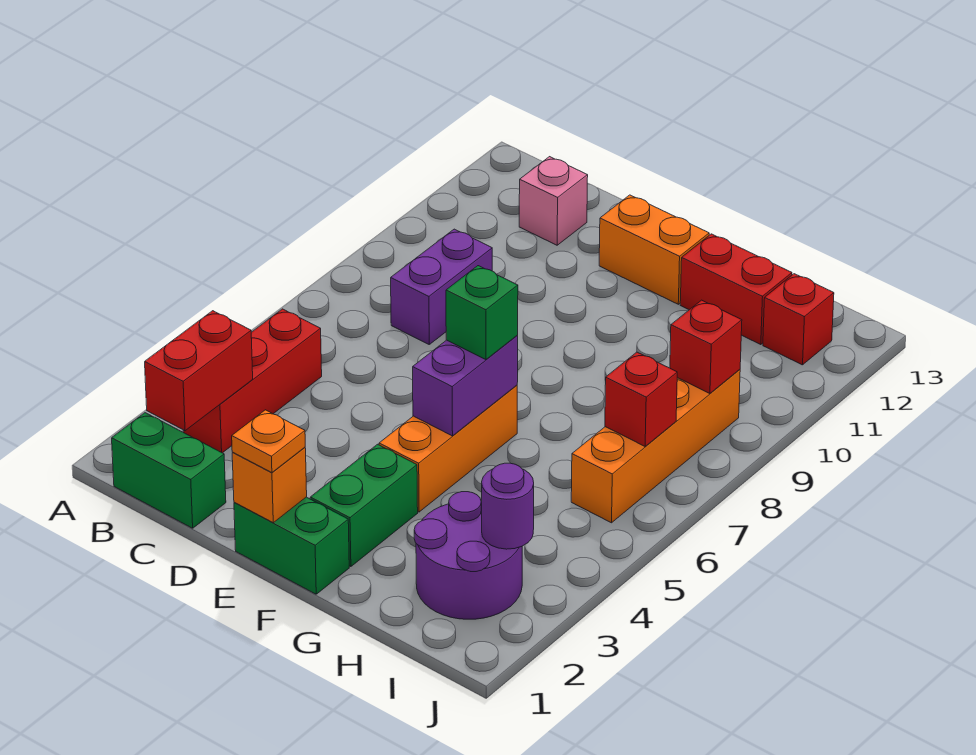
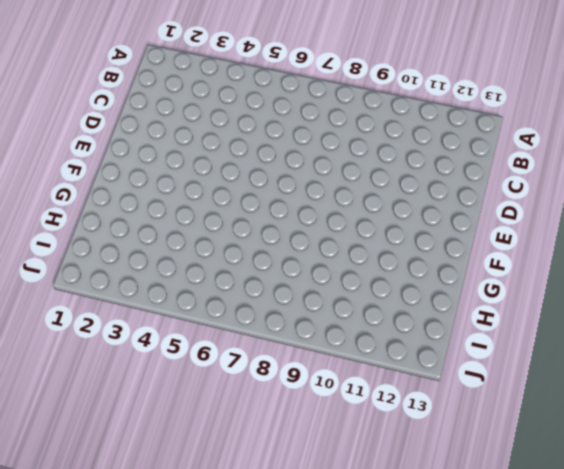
none -> green 1x2 brick [112,413,226,528]
none -> red 1x3 brick [183,309,322,453]
none -> purple 1x2 brick [391,229,492,344]

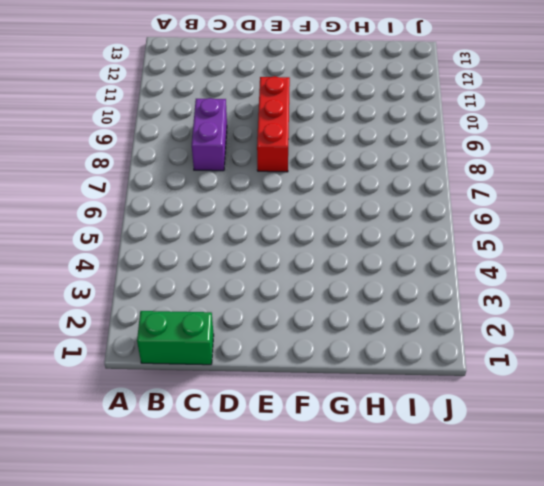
red 1x3 brick [257,76,290,172] -> red 1x3 brick moved to [183,309,322,453]
none -> pink 1x1 brick [519,157,588,245]
none -> green 1x2 brick [234,497,349,594]
none -> orange 1x2 brick [599,195,709,304]

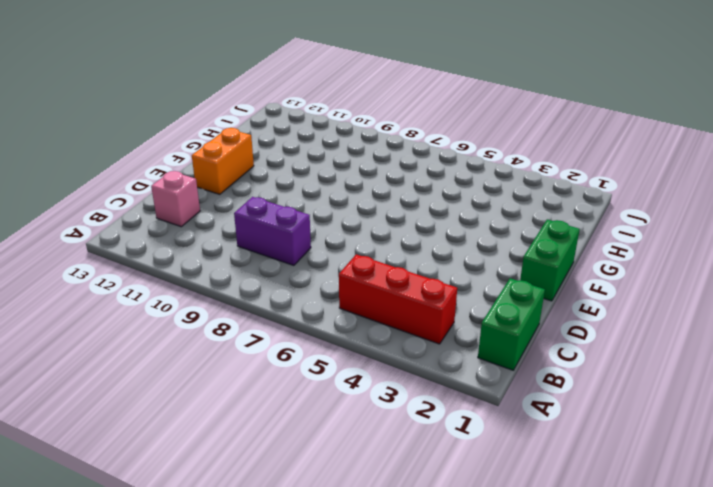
none -> green 1x2 brick [310,444,418,567]
none -> orange 1x3 brick [379,385,517,512]
none -> red 1x2 brick [680,234,792,345]

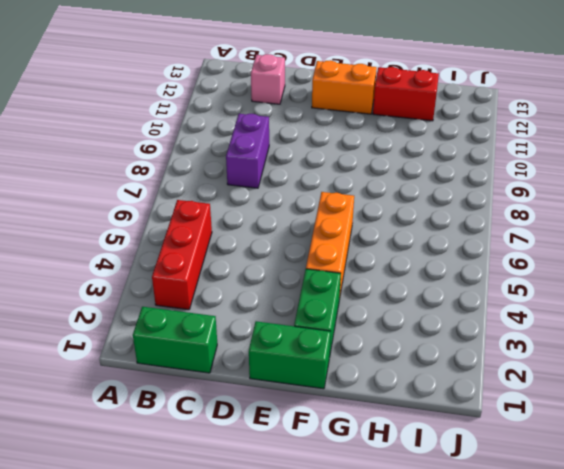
none -> purple 2x2 round brick [414,492,522,619]
none -> orange 1x4 brick [571,370,740,523]
none -> red 1x1 brick [763,274,834,365]

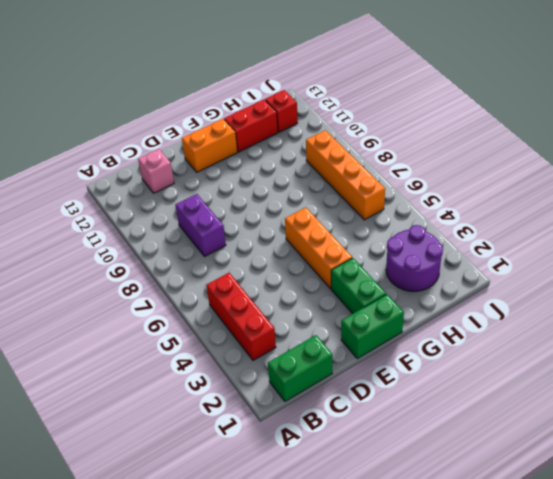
none -> red 1x2 brick [145,311,253,431]
none -> orange 1x1 brick [232,447,307,523]
none -> purple 1x2 brick [413,336,518,436]

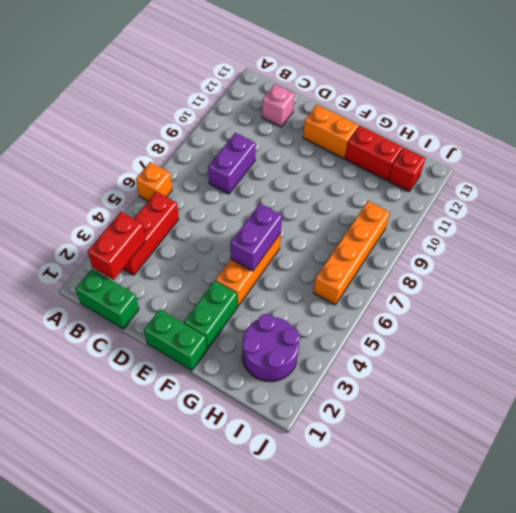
orange 1x1 brick [136,162,172,201] -> orange 1x1 brick moved to [232,447,307,523]
none -> purple 1x1 round brick [481,463,534,549]
none -> red 1x1 brick [605,352,677,447]
none -> red 1x1 brick [670,300,742,394]

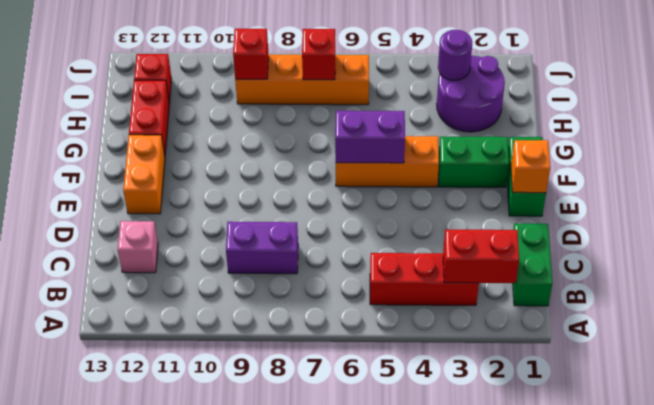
none -> orange 1x1 plate [232,410,305,473]
none -> green 1x1 brick [446,266,518,360]

